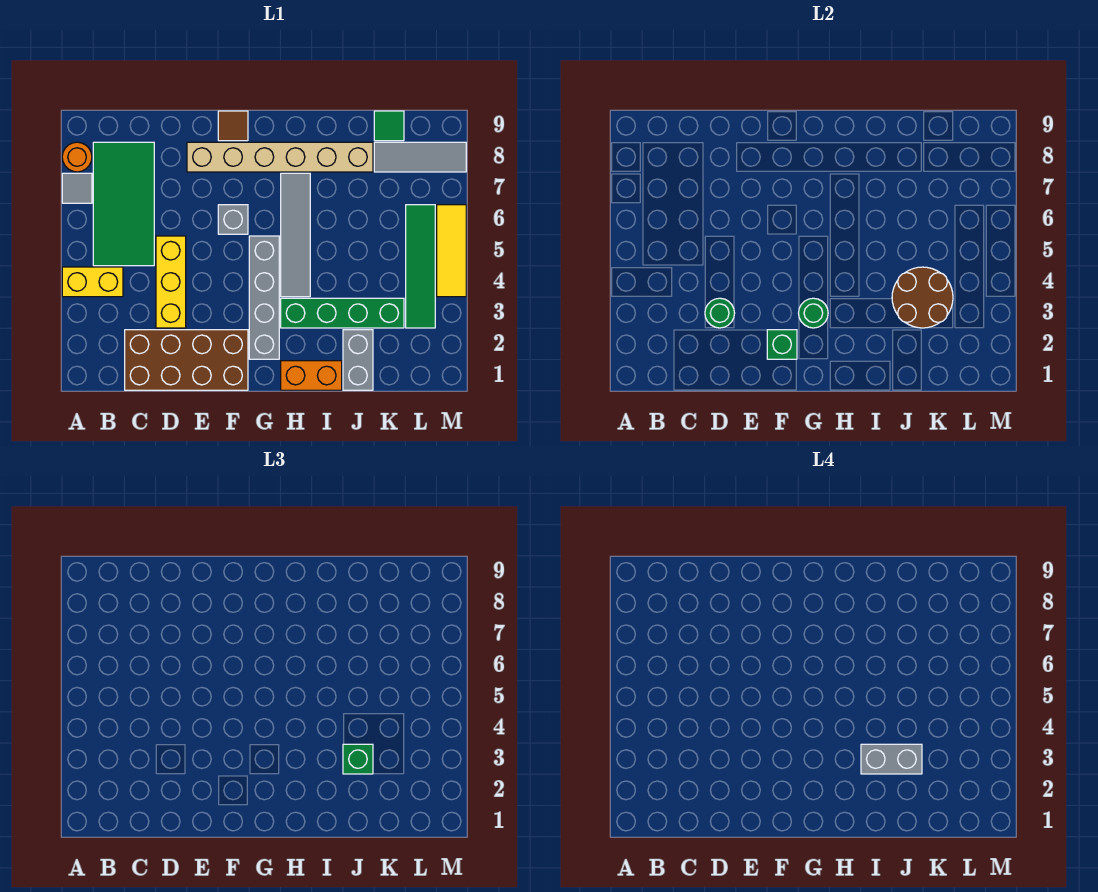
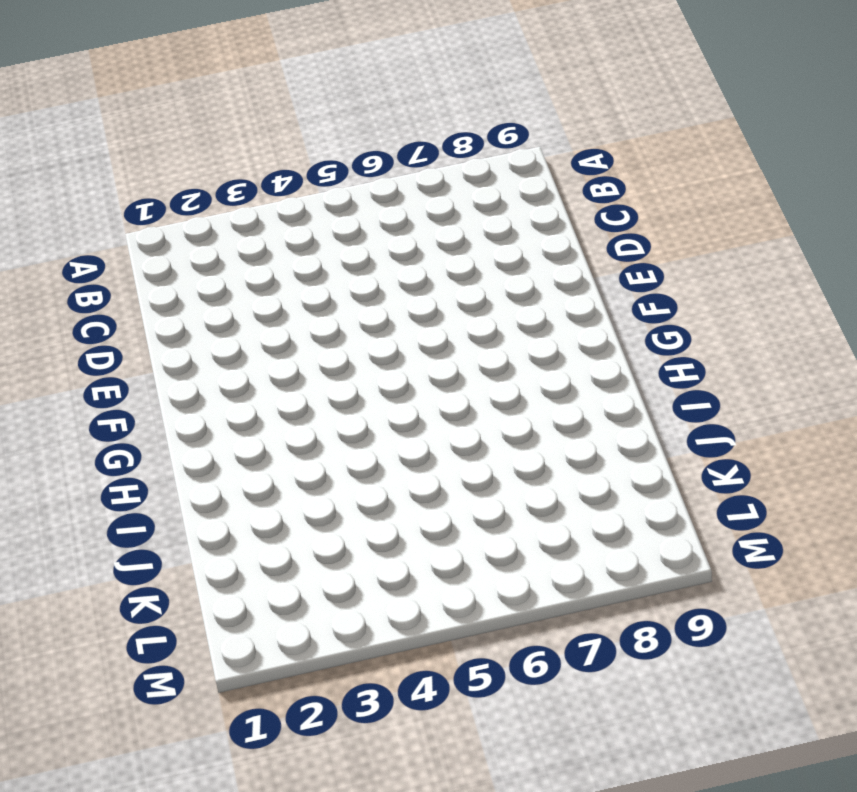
none -> yellow 1x2 brick [62,267,123,297]
none -> grey 1x1 tile [62,173,92,203]
none -> orange 1x1 round brick [62,142,92,172]

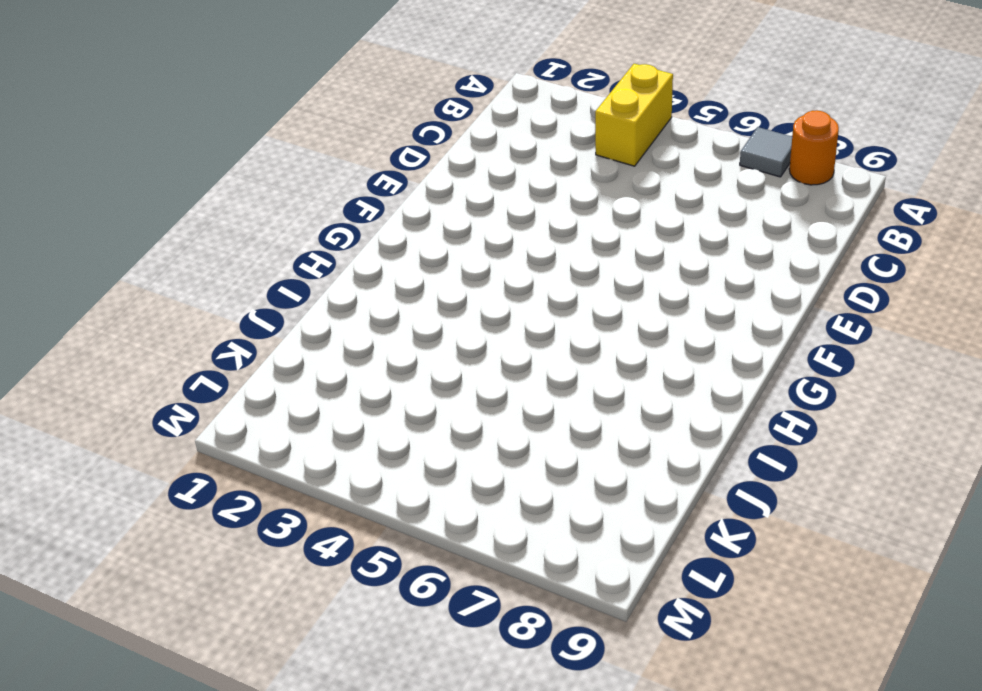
none -> green 2x4 tile [93,142,154,266]
none -> brown 2x4 brick [125,330,248,390]
none -> yellow 1x3 brick [156,236,186,328]

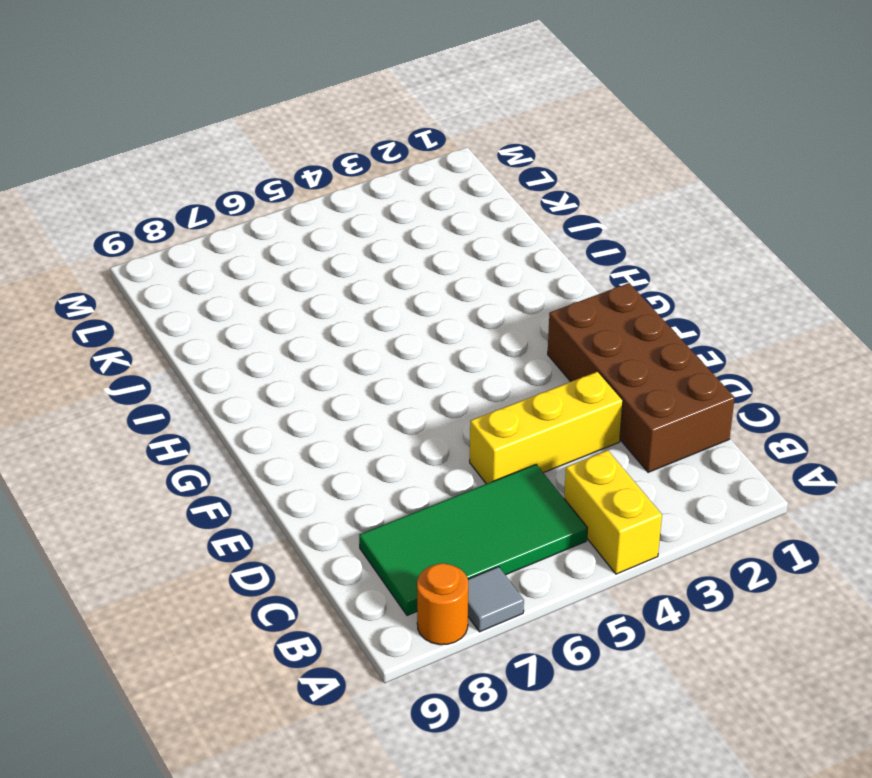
none -> tan 1x6 brick [187,142,373,172]
none -> grey 1x1 brick [218,205,248,234]
none -> brown 1x1 tile [218,111,248,141]

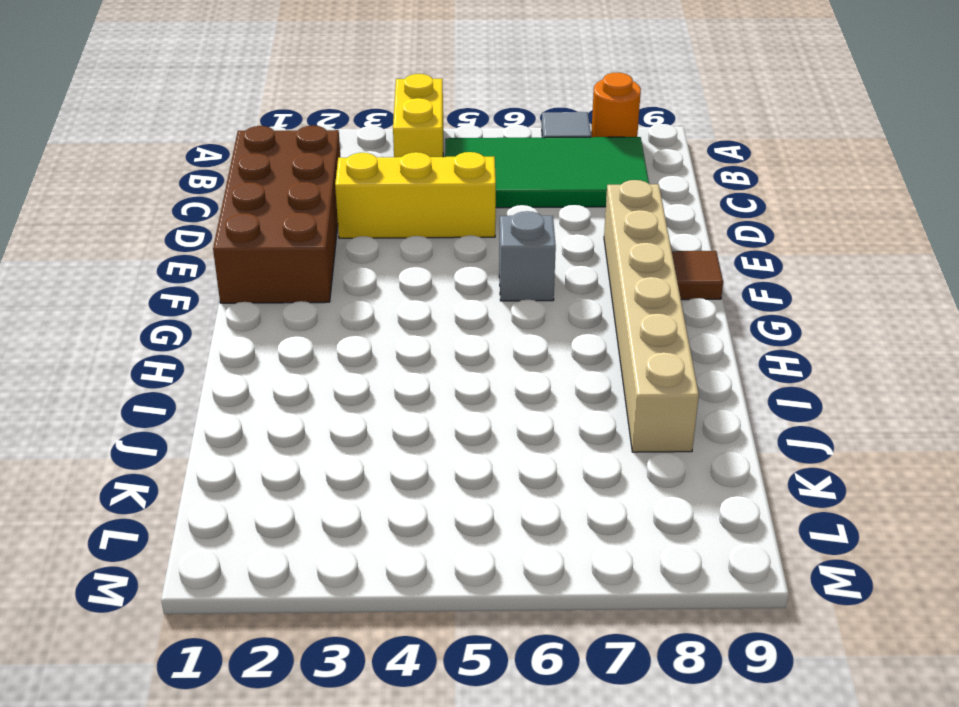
none -> grey 1x4 brick [249,236,279,359]
none -> orange 1x2 brick [281,361,342,390]
none -> green 1x4 brick [281,298,404,328]

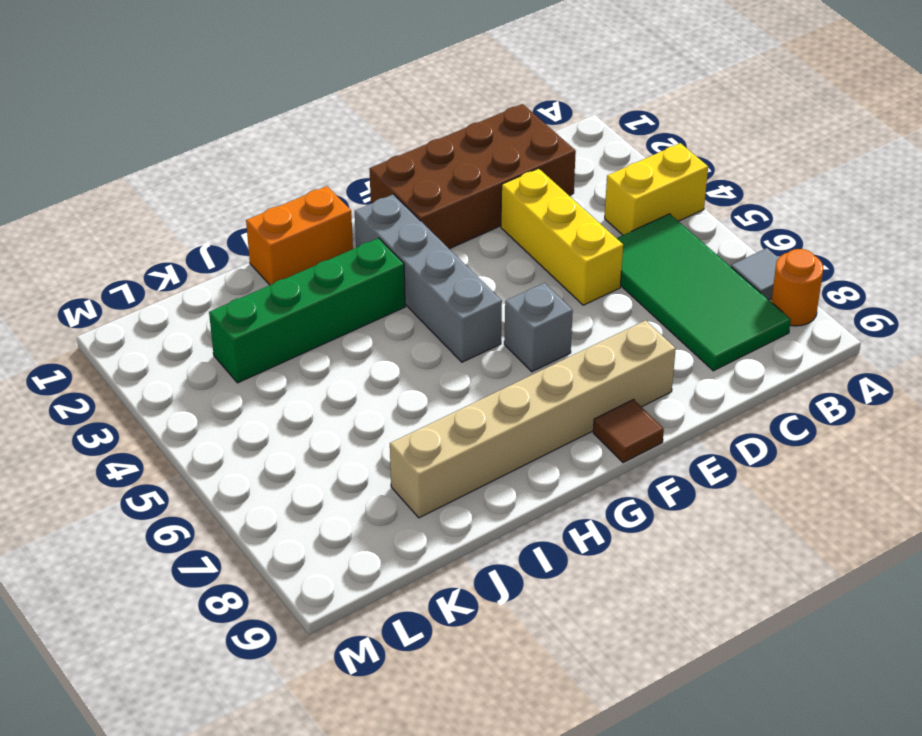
none -> grey 1x4 tile [281,173,310,297]
none -> grey 1x2 brick [343,330,373,390]
none -> grey 1x3 tile [374,142,466,172]

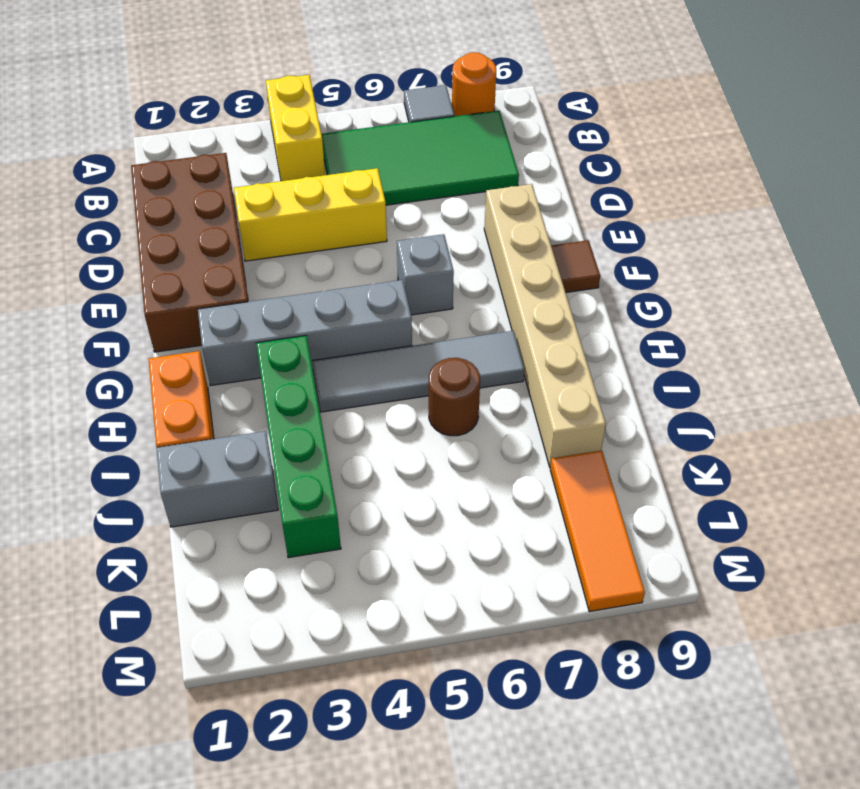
brown 1x1 round brick [429,358,480,436] -> none
orange 1x3 tile [550,450,645,612] -> grey 1x3 tile [374,142,466,172]
none -> green 1x1 tile [374,111,404,141]
none -> green 1x4 tile [406,205,435,328]
none -> yellow 1x3 tile [437,205,466,297]

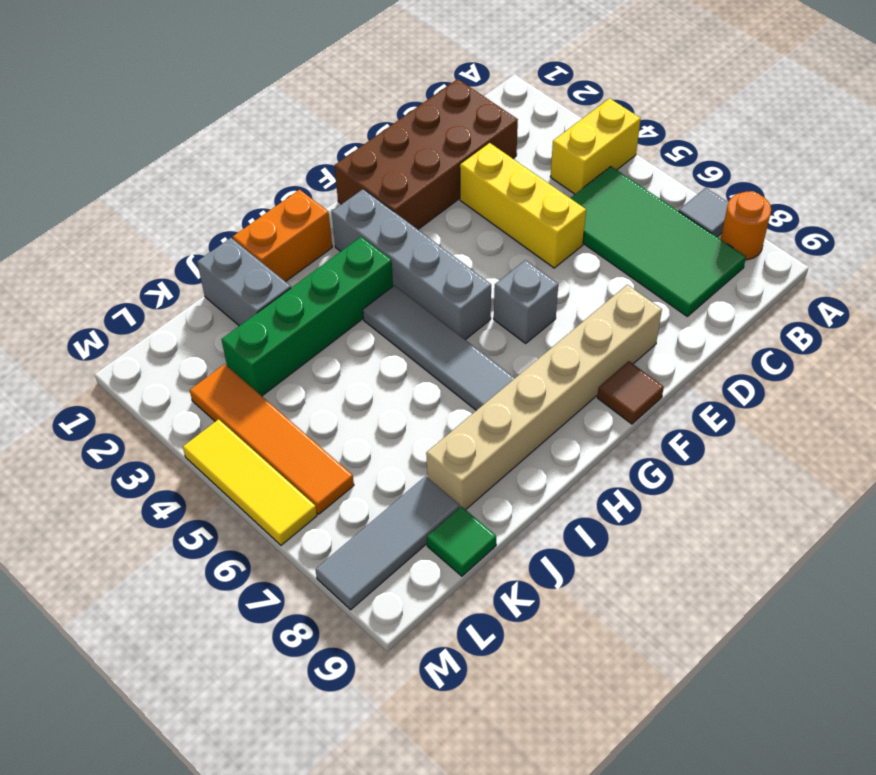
orange 1x4 tile [190,364,354,514] -> green 1x4 tile [406,205,435,328]
none -> green 1x1 round brick [705,298,735,328]
none -> green 1x1 brick [767,330,797,359]
none -> green 1x1 round brick [799,298,828,328]

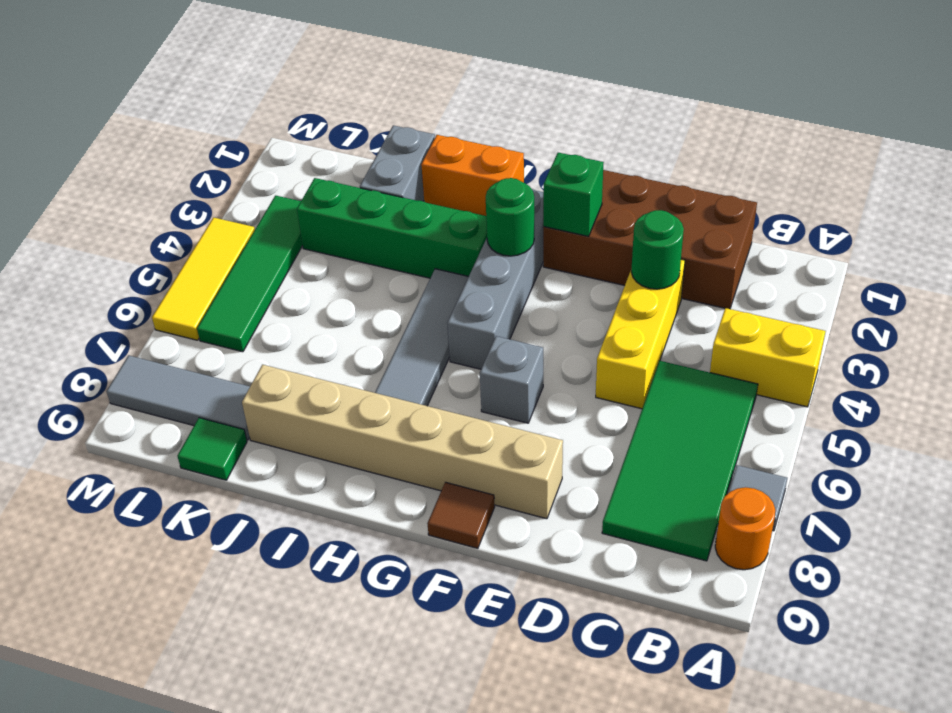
none -> brown 2x2 round brick [892,267,953,328]
none -> green 1x1 brick [343,744,373,774]
none -> grey 1x2 brick [861,744,922,774]

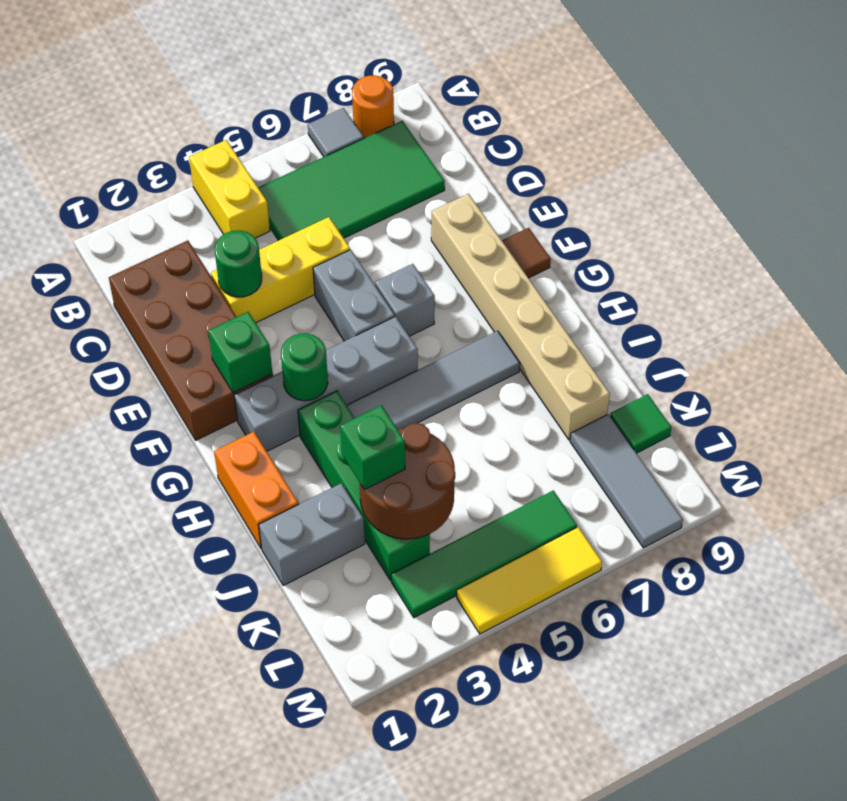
grey 1x2 brick [313,250,395,341] -> grey 1x2 brick moved to [861,744,922,774]

